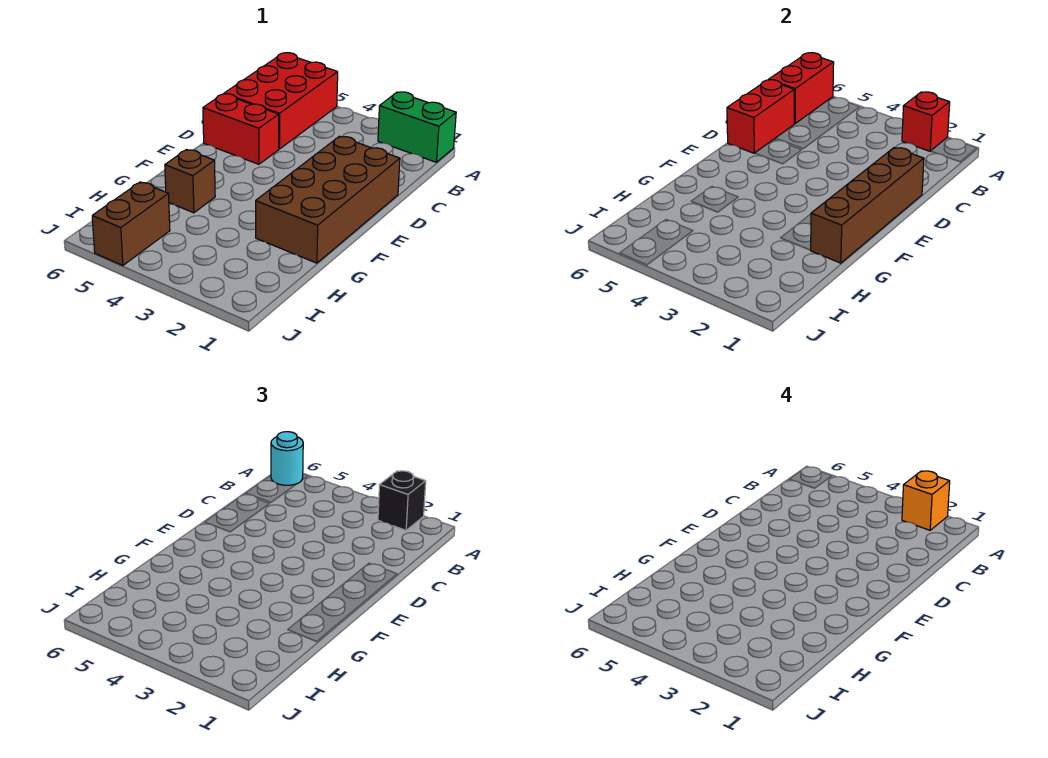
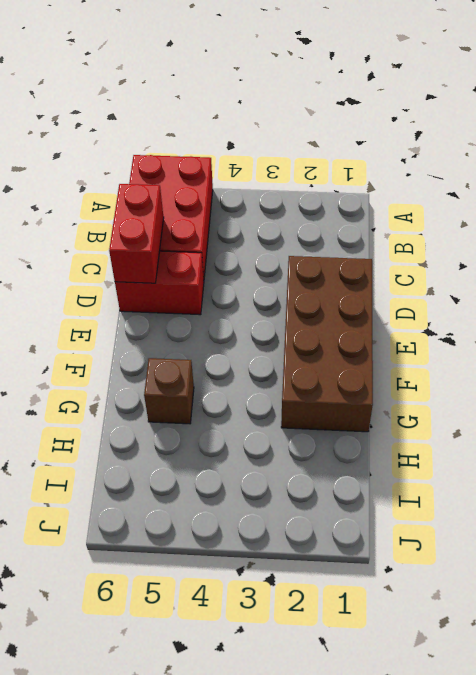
none -> green 1x2 brick [378,92,456,162]
none -> brown 1x2 brick [92,182,170,266]
none -> red 1x1 brick [902,92,950,151]

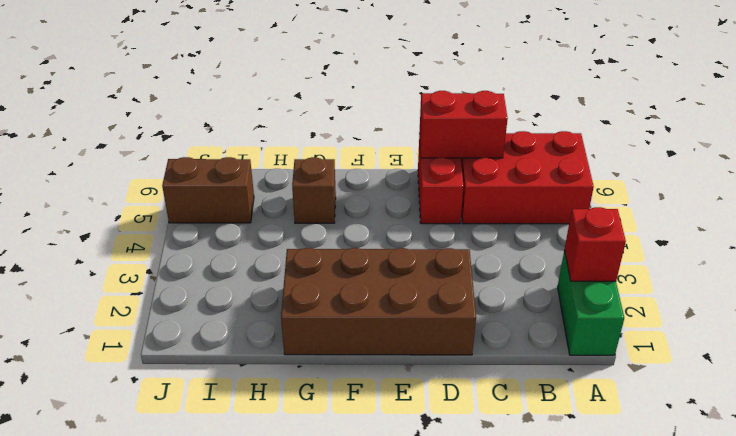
none -> red 1x2 brick [769,53,834,124]
none -> brown 1x4 brick [811,147,924,263]
none -> black 1x1 brick [378,471,426,530]

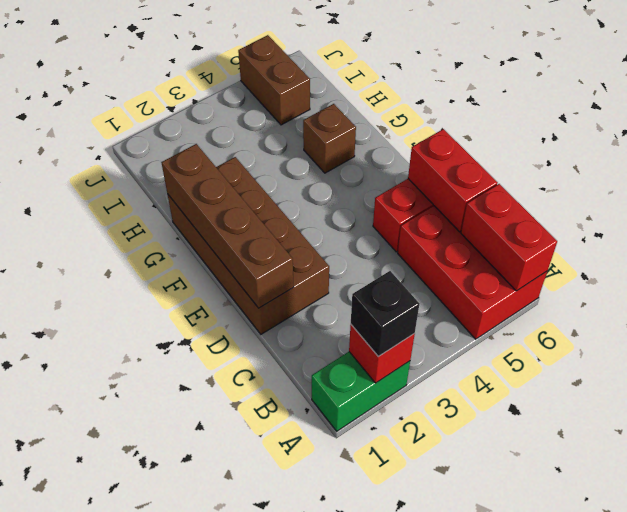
none -> cyan 1x1 round brick [271,432,303,485]
none -> orange 1x1 brick [902,471,950,530]

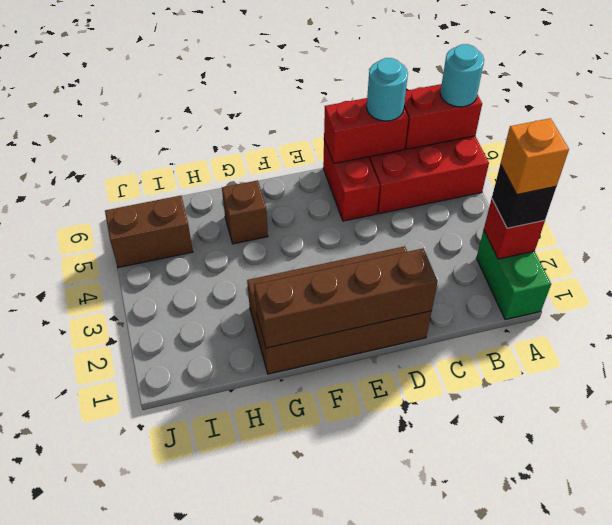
cyan 1x1 round brick [367,58,408,121] -> none

